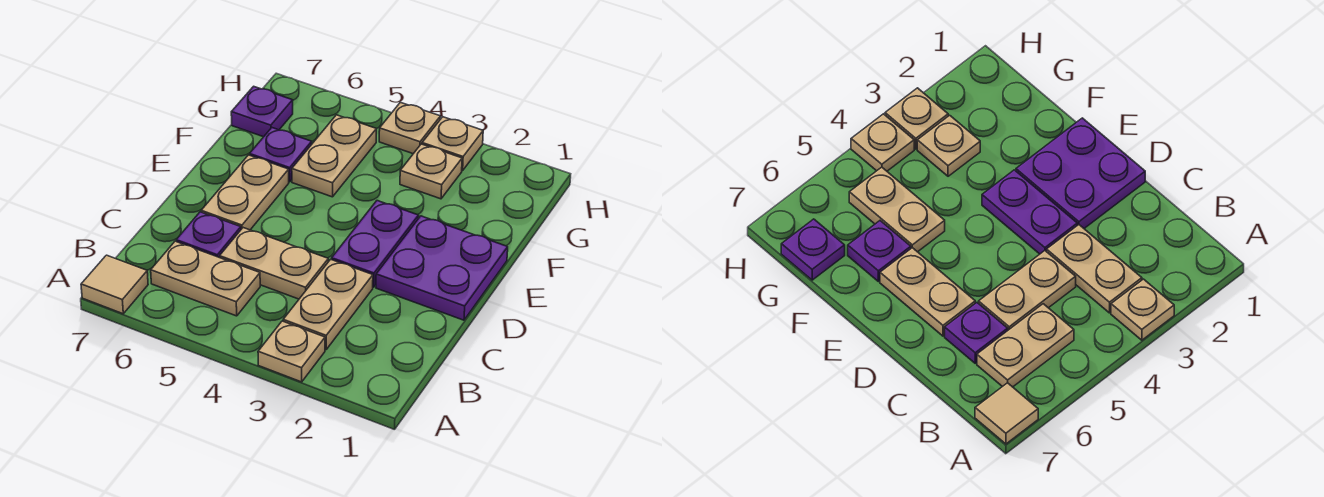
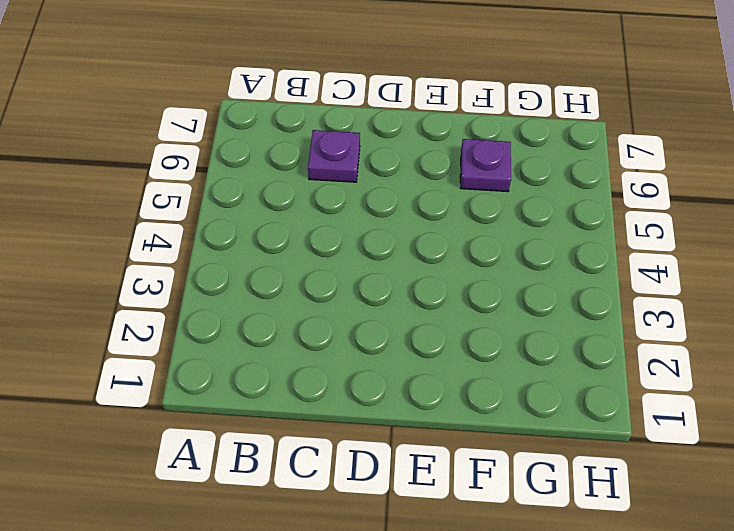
none -> tan 1x1 plate [258,321,325,382]
none -> tan 1x1 tile [81,255,148,314]
none -> tan 1x2 plate [283,259,373,350]

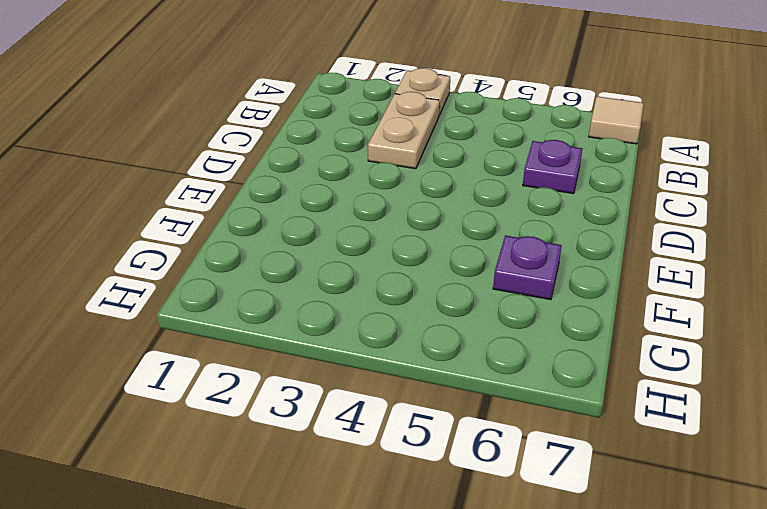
none -> tan 1x2 plate [151,241,260,316]
none -> tan 1x2 plate [220,228,328,299]
none -> purple 2x2 plate [376,216,508,320]

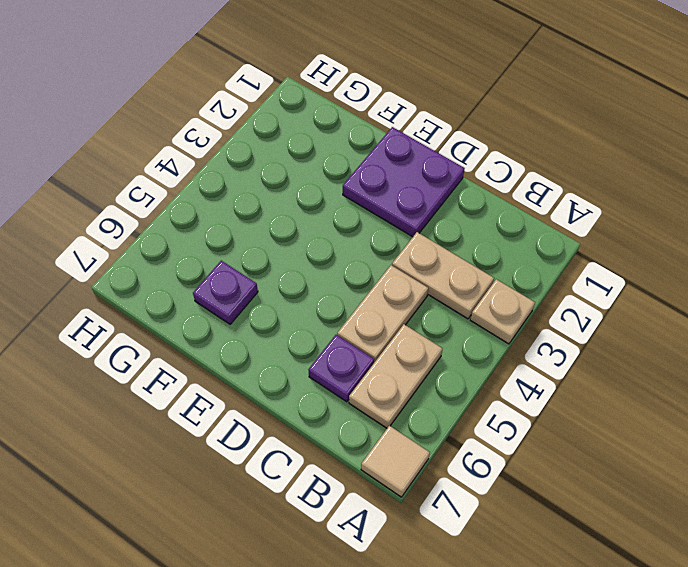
none -> purple 1x2 plate [332,201,419,287]
none -> tan 1x2 plate [201,155,289,230]
none -> tan 1x2 plate [292,115,376,197]

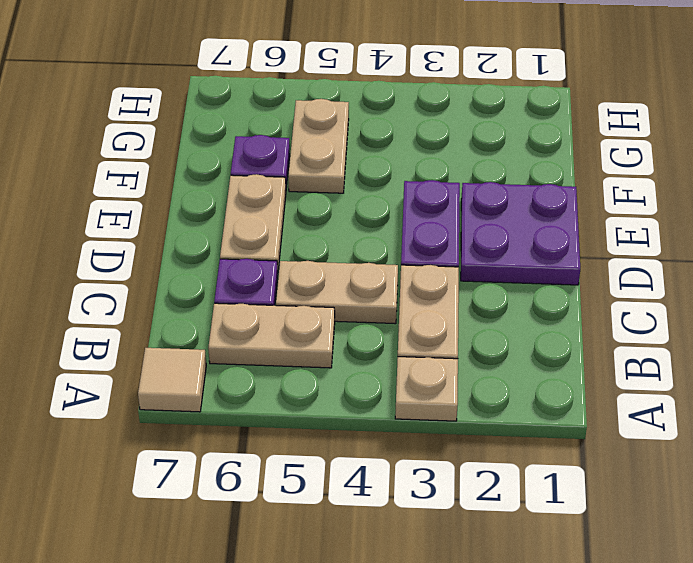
none -> tan 1x1 plate [400,144,462,199]
none -> purple 1x1 plate [231,86,293,137]
none -> tan 1x1 plate [422,117,483,171]

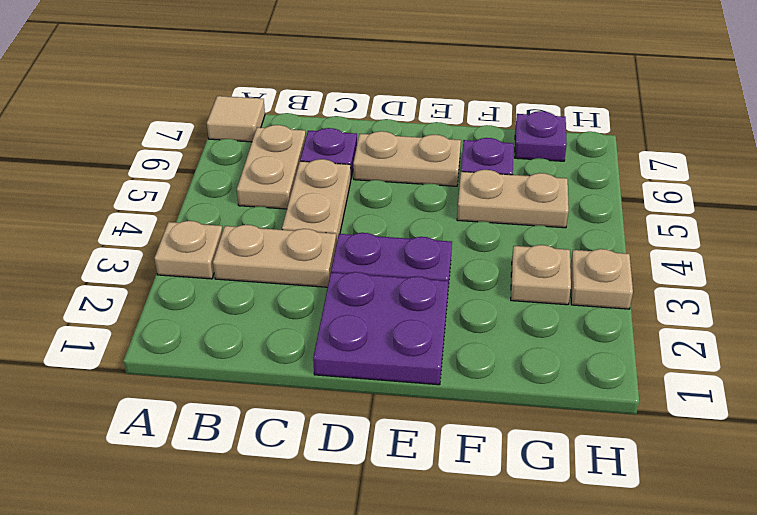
none -> tan 1x1 plate [379,102,441,154]

